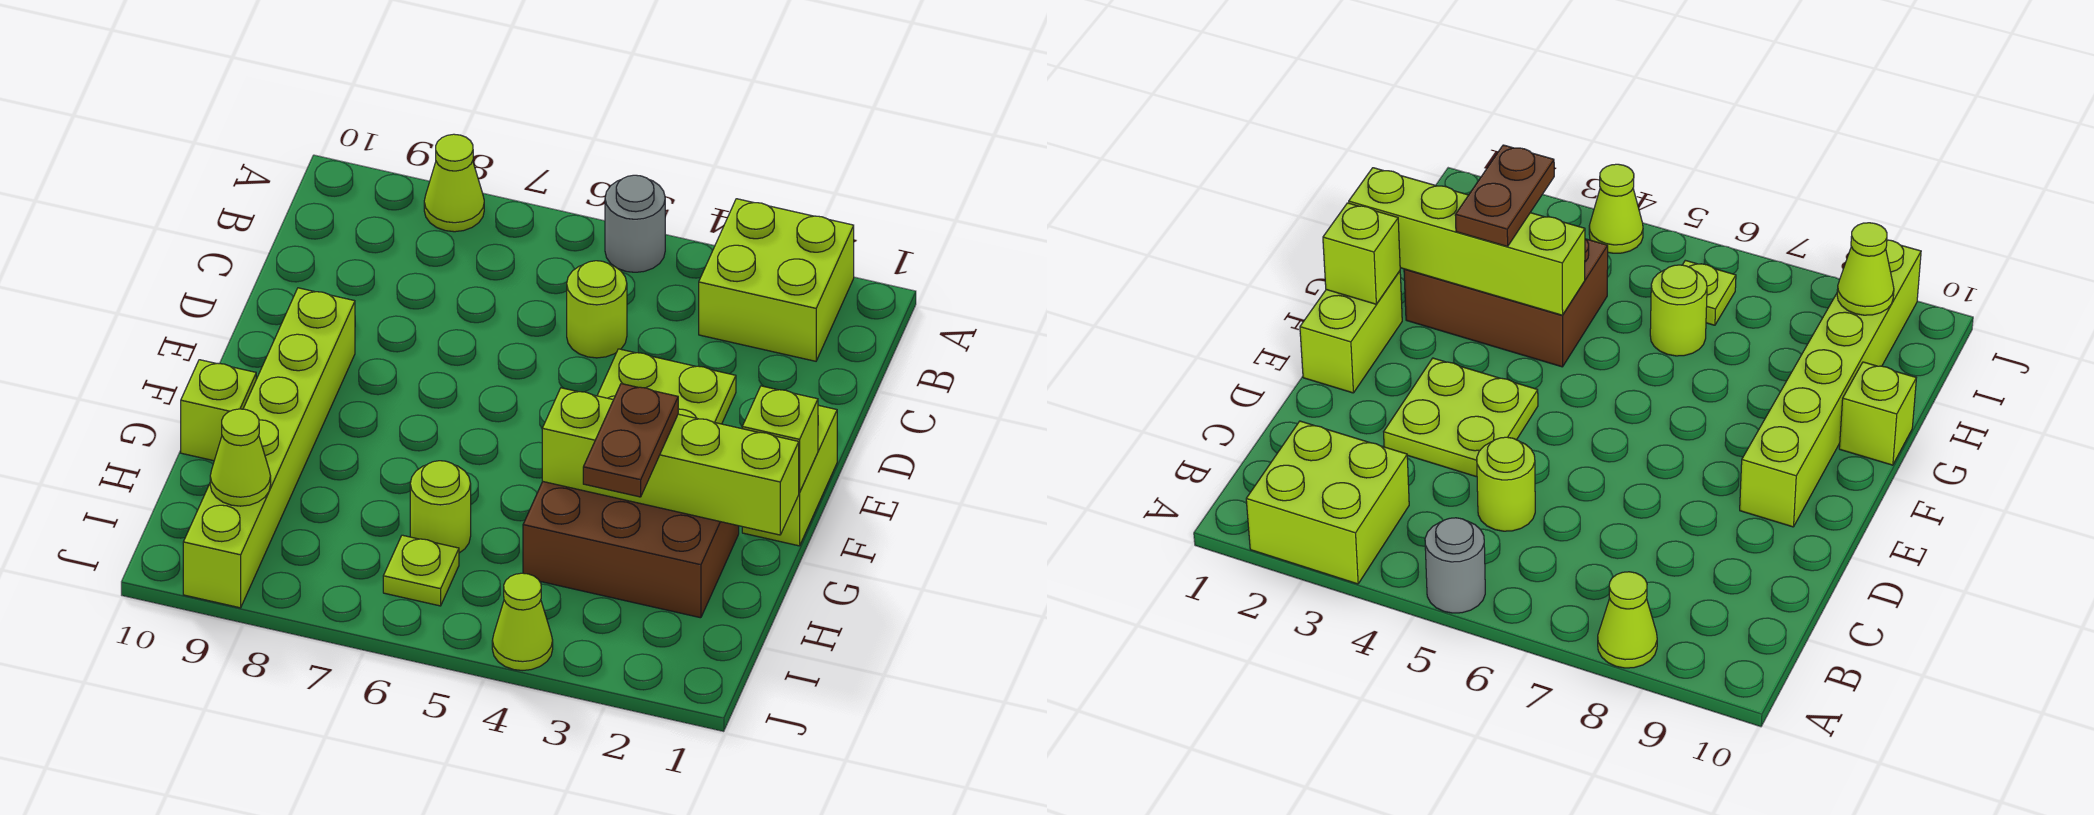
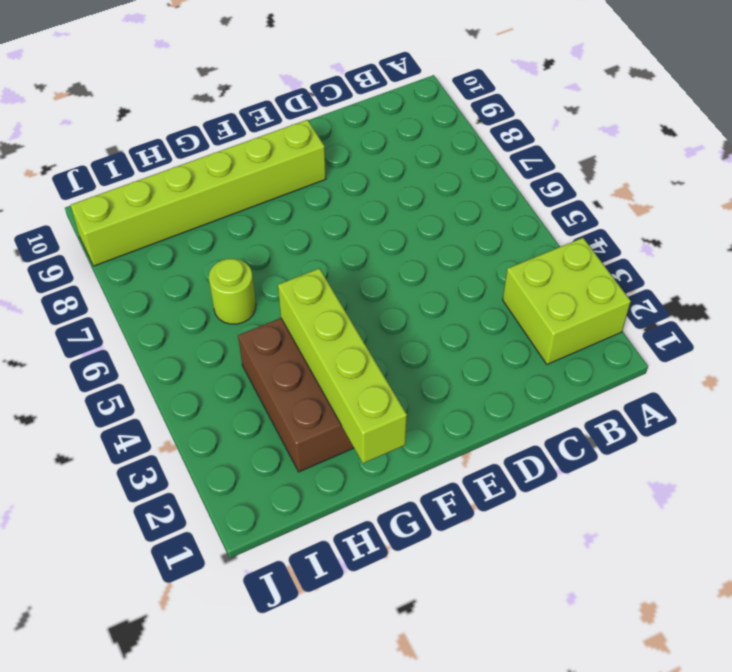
none -> grey 1x1 round brick [605,175,665,272]
none -> lime 1x1 cone [424,134,484,232]
none -> lime 1x1 round brick [567,261,627,358]

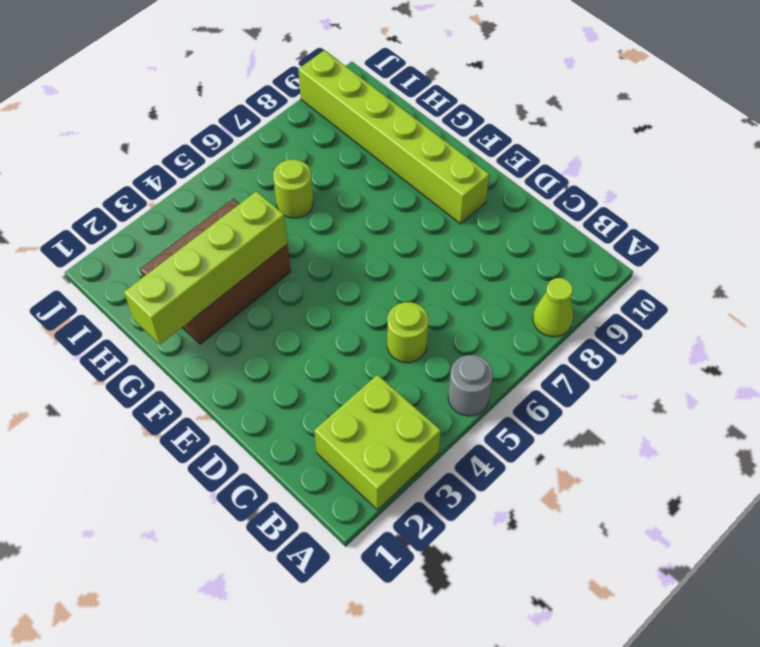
none -> lime 2x2 plate [597,349,736,424]
none -> lime 1x2 brick [742,405,837,546]
none -> lime 1x1 brick [181,360,256,461]

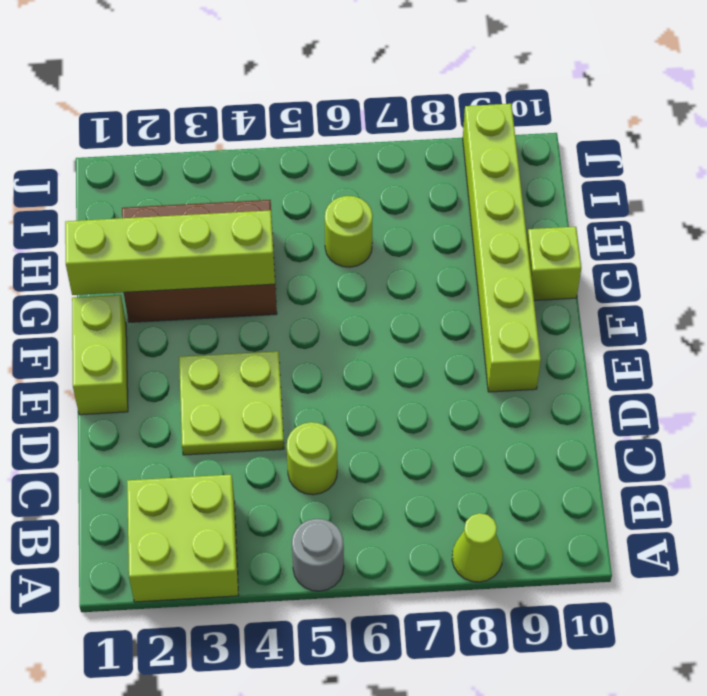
none -> lime 1x1 plate [383,535,459,606]
none -> lime 1x1 cone [492,573,553,671]
none -> lime 1x1 brick [742,386,818,492]

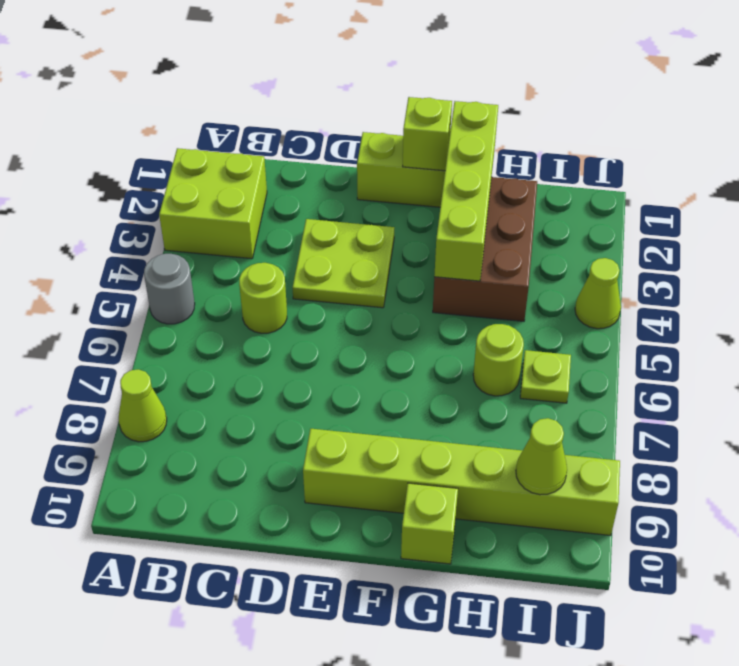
none -> brown 1x2 plate [583,384,678,497]

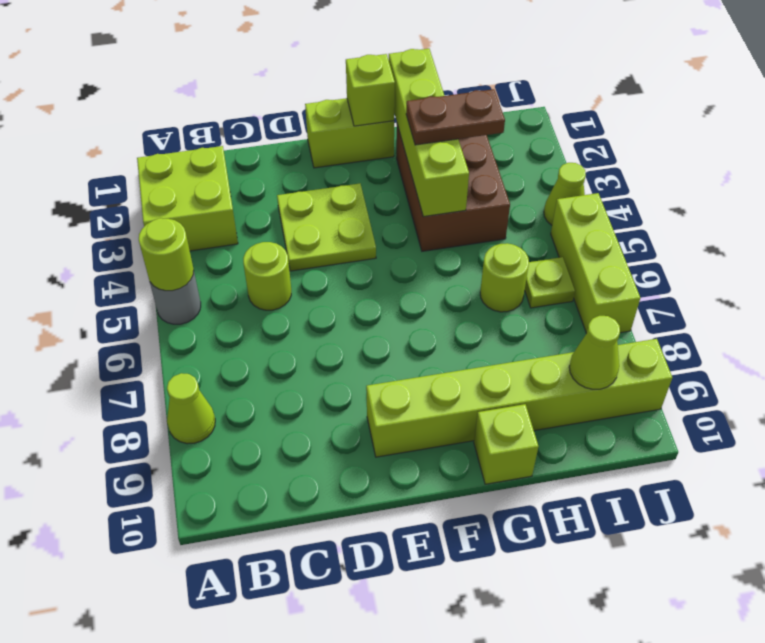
lime 1x1 round brick [139,218,194,291] -> none
lime 1x3 brick [551,193,640,333] -> none

